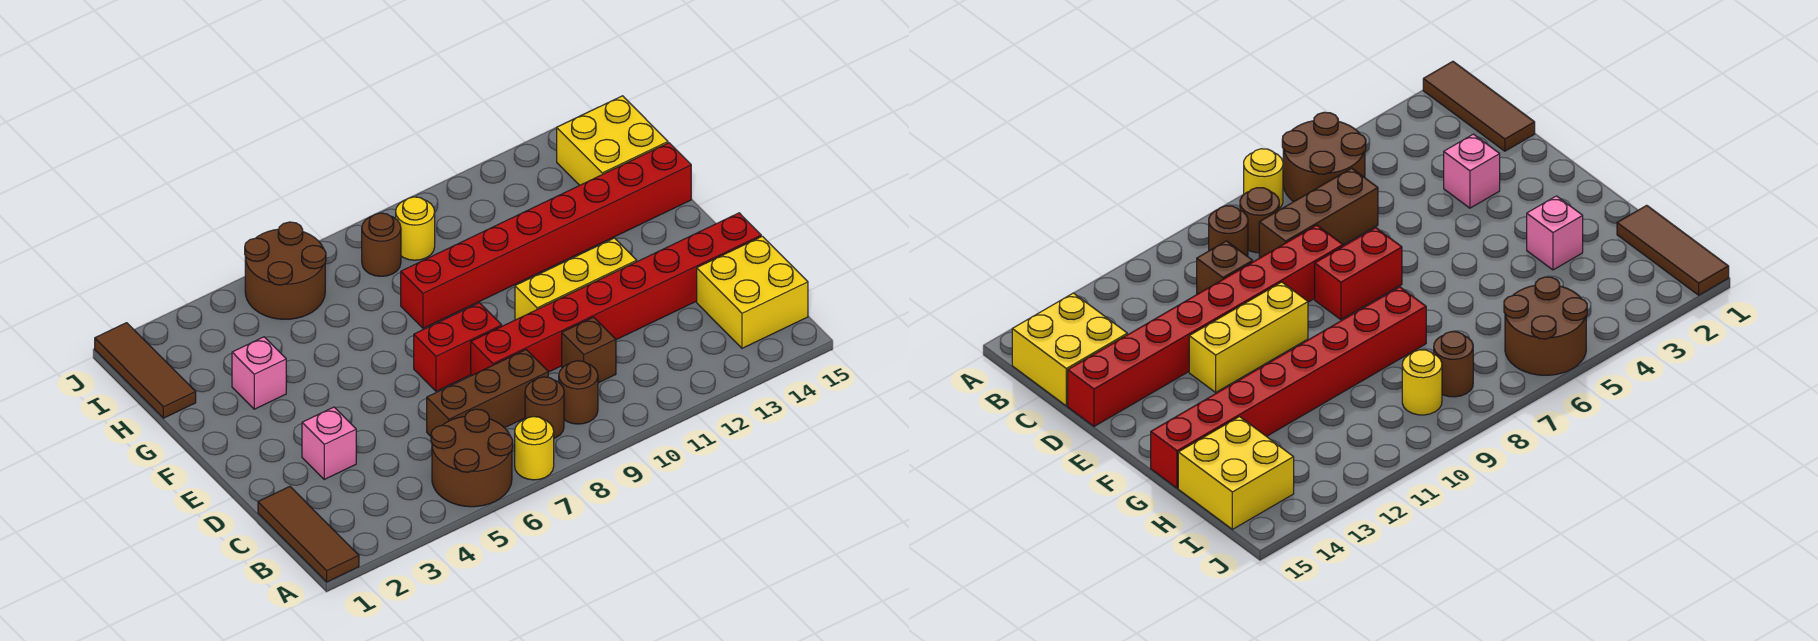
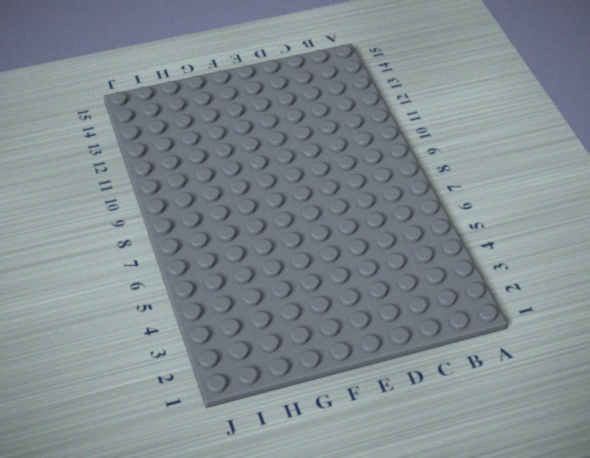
none -> brown 1x3 tile [258,487,359,582]
none -> brown 2x2 round brick [431,409,513,507]
none -> yellow 1x1 round brick [515,417,554,480]

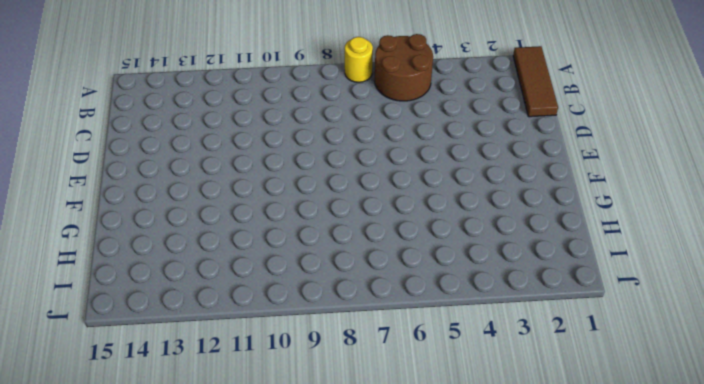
none -> brown 1x1 round brick [525,377,564,438]
none -> brown 1x1 round brick [559,361,598,424]
none -> yellow 2x2 brick [697,236,808,348]

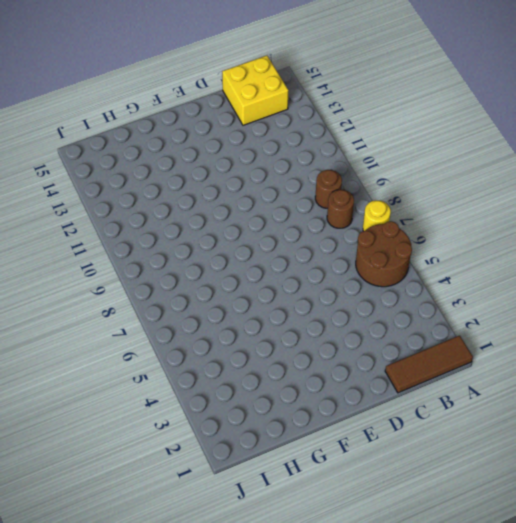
none -> brown 1x3 brick [427,350,548,436]
none -> brown 1x1 brick [562,317,616,383]
none -> pink 1x1 brick [302,407,356,479]

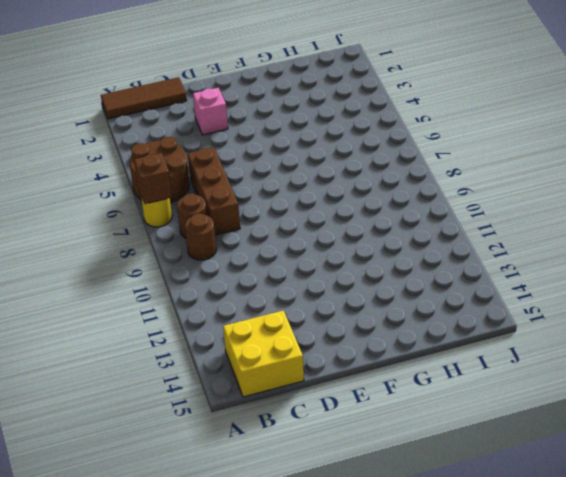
brown 1x1 brick [134,153,172,204] -> brown 1x1 brick moved to [562,317,616,383]
none -> red 1x8 brick [471,213,761,376]
none -> red 1x2 brick [414,303,502,391]
none -> yellow 1x3 brick [515,238,637,320]

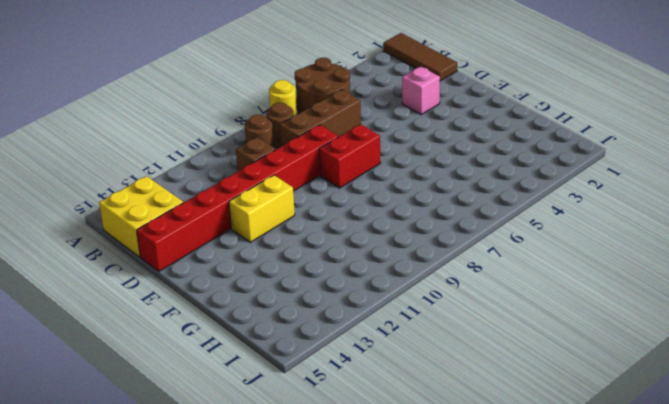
yellow 1x2 brick [229,175,295,242] -> yellow 1x3 brick [515,238,637,320]
none -> pink 1x1 brick [232,337,286,409]
none -> red 1x8 brick [401,143,691,328]
none -> brown 1x3 tile [95,323,196,418]

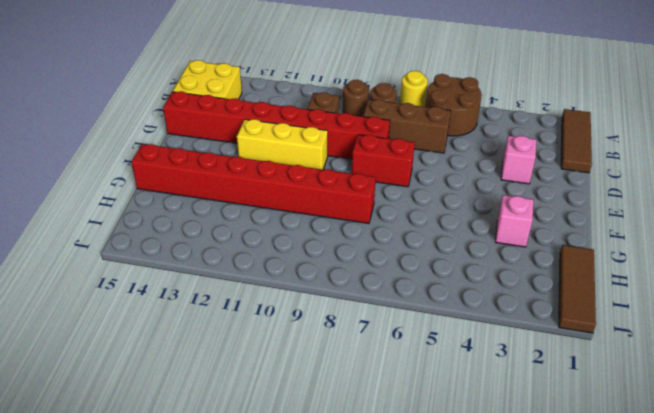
none -> yellow 2x2 brick [557,96,668,185]
none -> brown 2x2 round brick [245,222,326,319]
none -> brown 1x1 round brick [362,213,401,276]

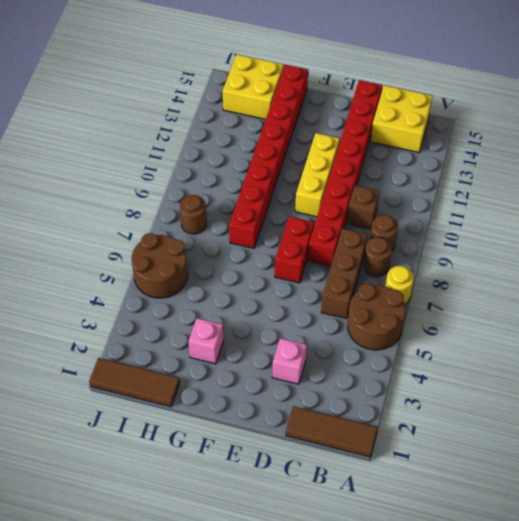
none -> yellow 1x1 round brick [396,197,435,260]

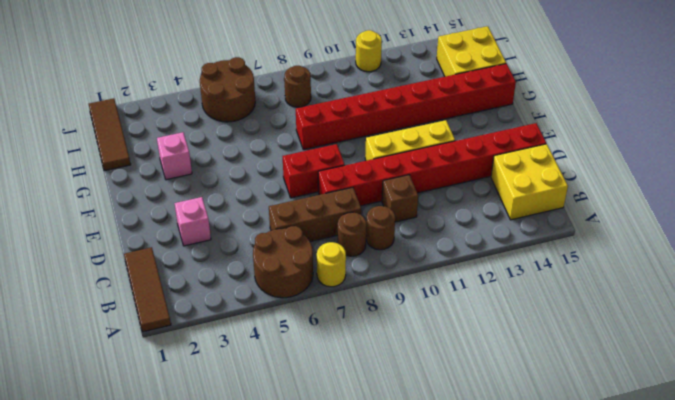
yellow 1x1 round brick [356,30,382,72] -> yellow 1x1 round brick moved to [396,197,435,260]

